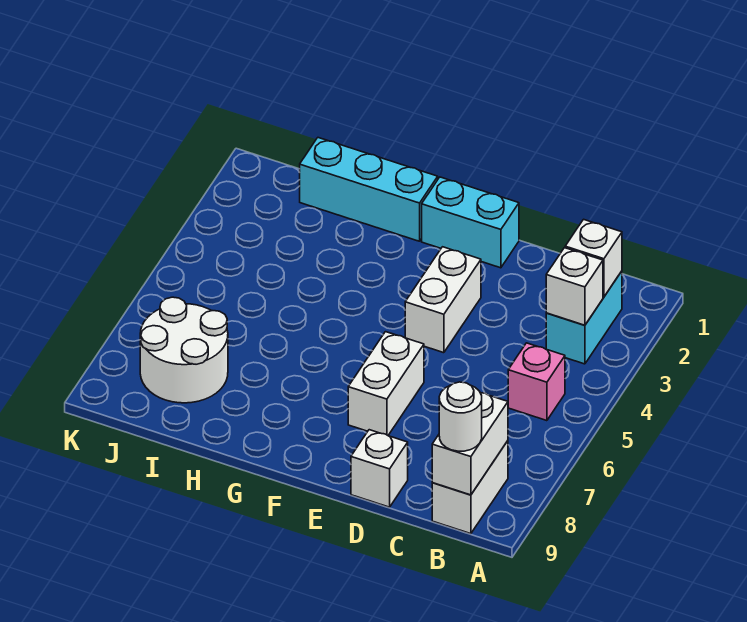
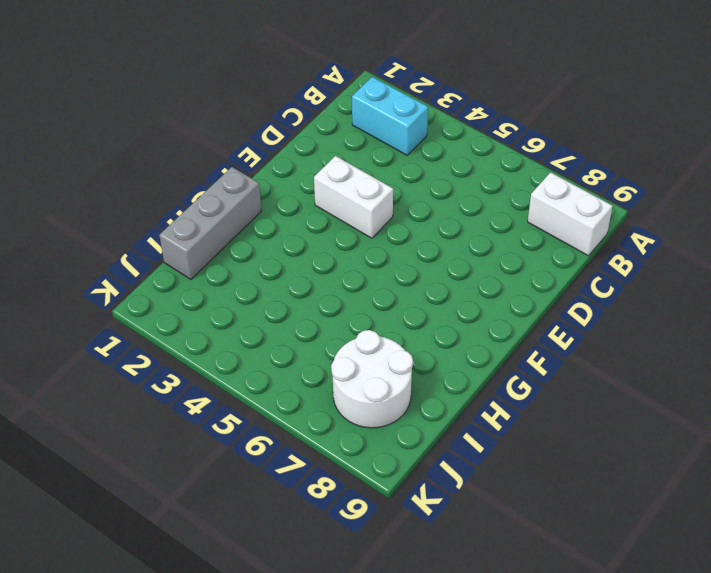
grey 1x3 brick [159,167,261,279] -> cyan 1x3 brick [300,138,438,241]
none -> pink 1x1 brick [508,343,565,421]
none -> white 1x1 brick [351,430,408,507]
none -> cyan 1x2 brick [422,177,519,268]

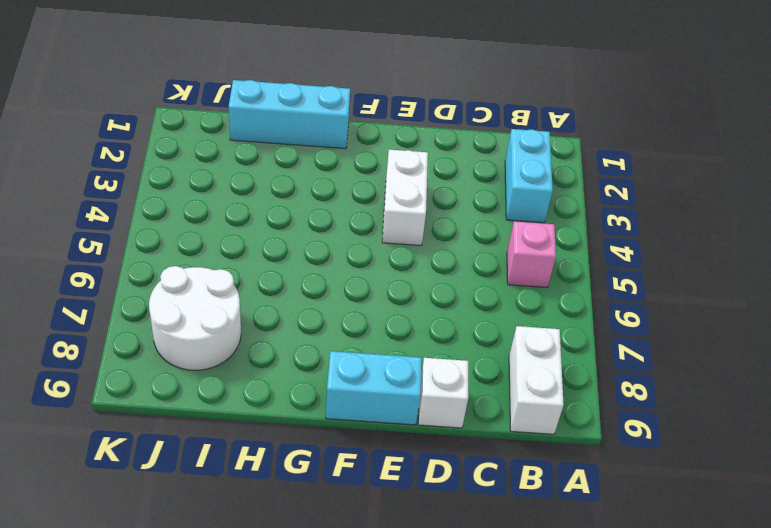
cyan 1x2 brick [326,351,422,425] -> cyan 1x2 brick moved to [422,177,519,268]
none -> white 1x2 brick [348,332,424,435]
none -> white 1x1 brick [565,219,622,297]
none -> white 1x1 brick [546,248,603,325]

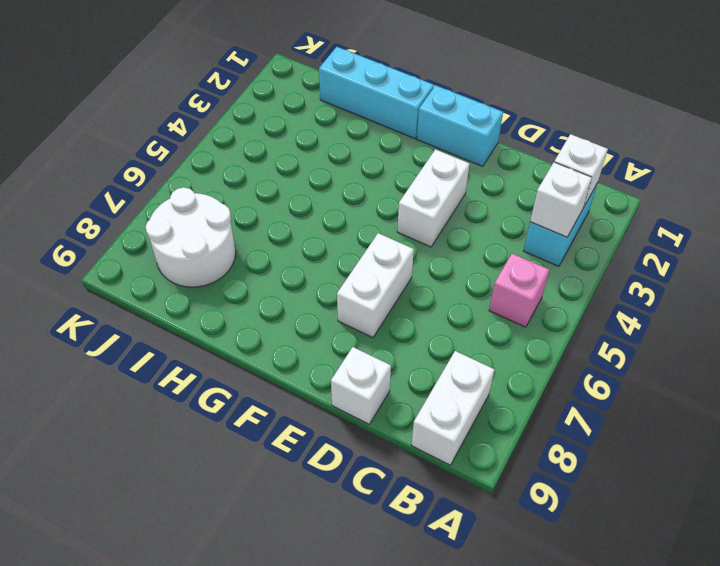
none -> white 1x2 brick [432,393,508,495]
none -> white 1x1 round brick [439,382,482,451]

